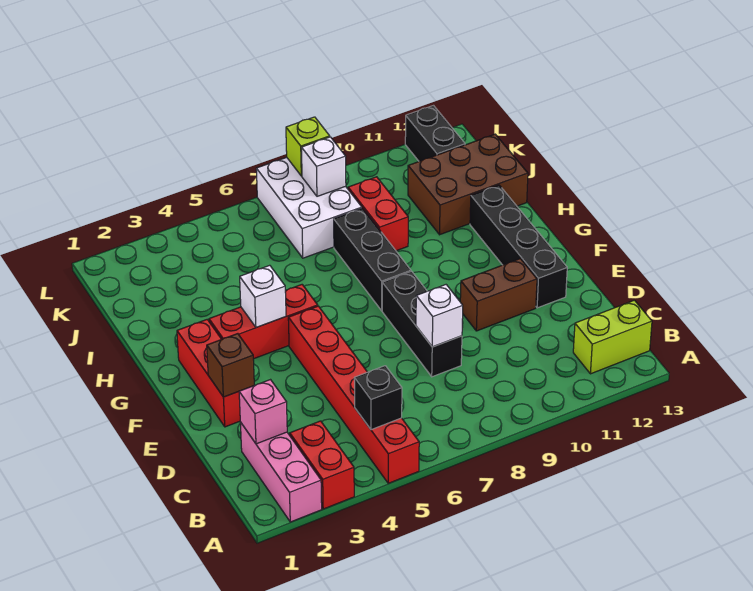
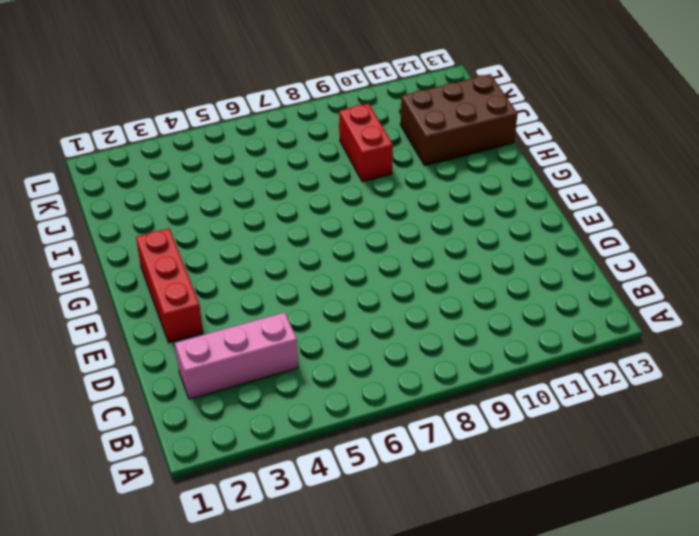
pink 1x3 brick [175,313,298,399] -> pink 1x3 brick turned to [240,422,322,522]
none -> red 1x2 brick [290,421,354,509]
none -> red 1x6 brick [288,306,419,483]
none -> lime 1x2 brick [573,300,652,374]

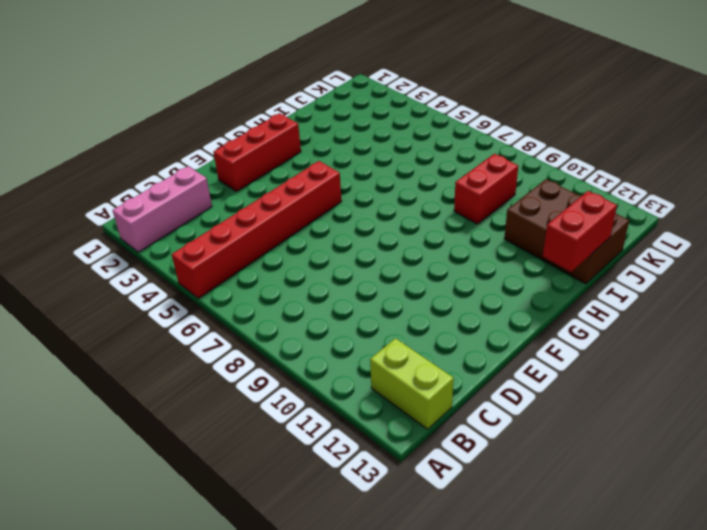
red 1x2 brick [543,191,617,272] -> red 1x2 brick moved to [290,421,354,509]
none -> black 1x3 brick [382,271,462,377]
none -> brown 1x2 brick [460,259,537,331]
none -> black 1x4 brick [470,185,567,308]

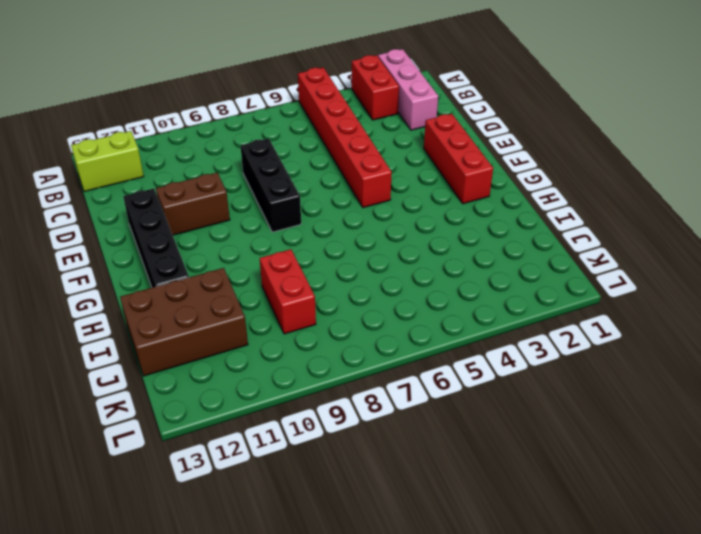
none -> red 1x3 brick [209,285,318,359]
none -> black 1x3 brick [334,208,411,311]
none -> white 2x3 brick [256,157,362,258]

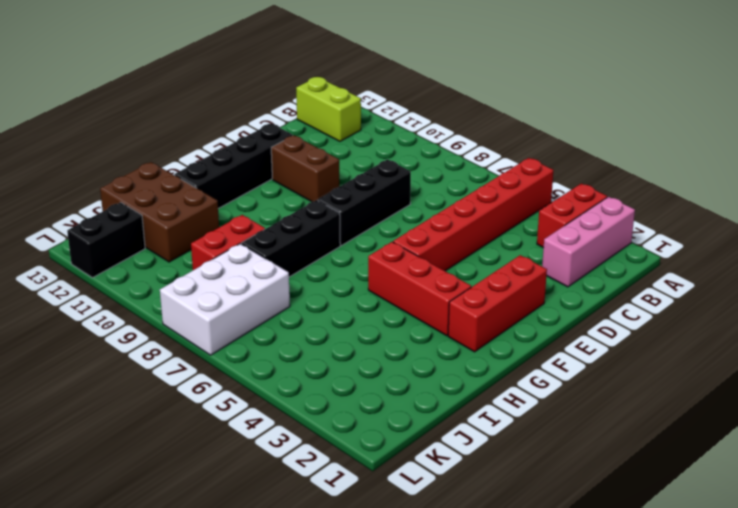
none -> black 1x1 brick [354,366,402,430]
none -> pink 1x1 brick [239,380,287,444]
none -> white 1x1 brick [416,285,463,347]

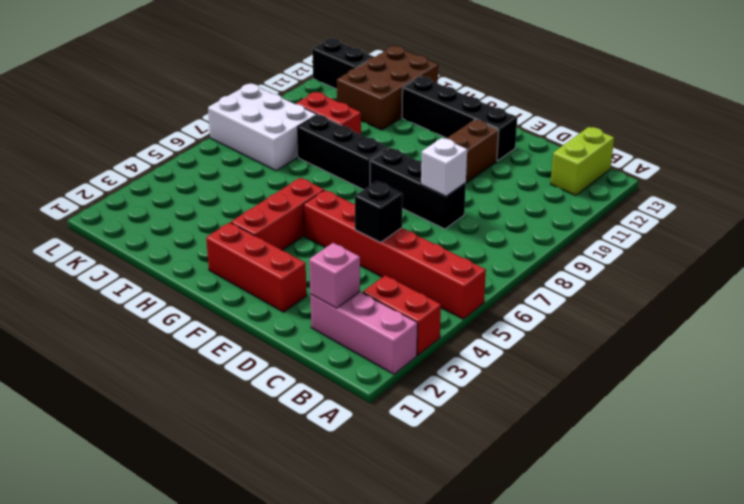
black 1x1 brick [355,181,403,243] -> black 1x1 brick moved to [354,366,402,430]
none -> brown 1x1 brick [207,334,254,397]
none -> white 1x1 brick [240,265,286,327]
none -> white 1x1 brick [301,137,346,196]

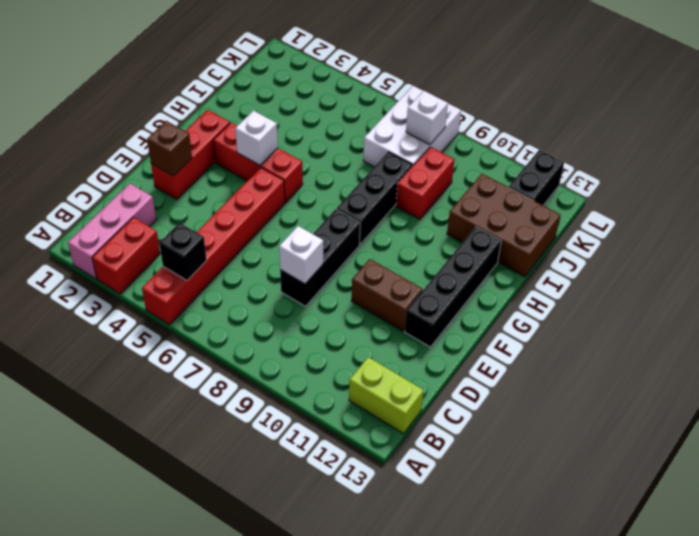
none -> pink 1x1 brick [239,380,287,444]
none -> lime 1x1 brick [286,117,330,176]

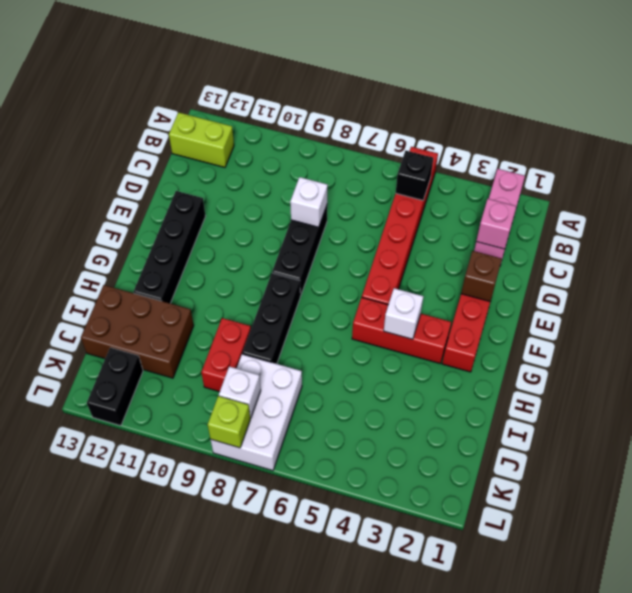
none -> red 1x2 brick [290,421,354,509]
none -> brown 1x2 brick [460,259,537,331]

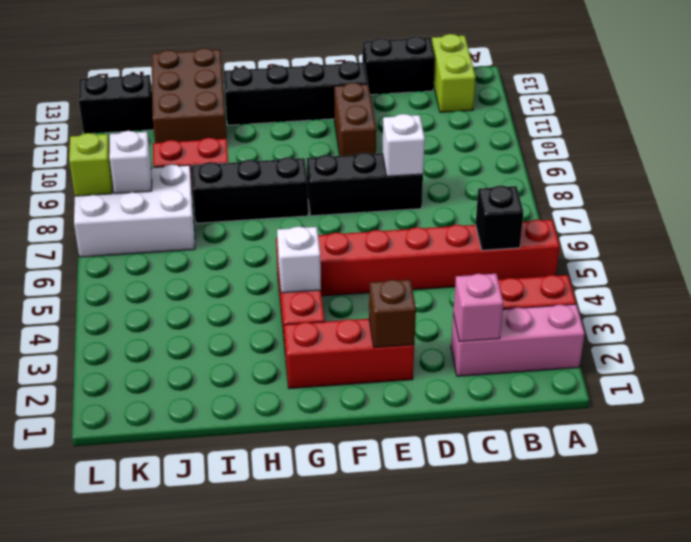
black 1x2 brick [362,36,435,95] -> none

